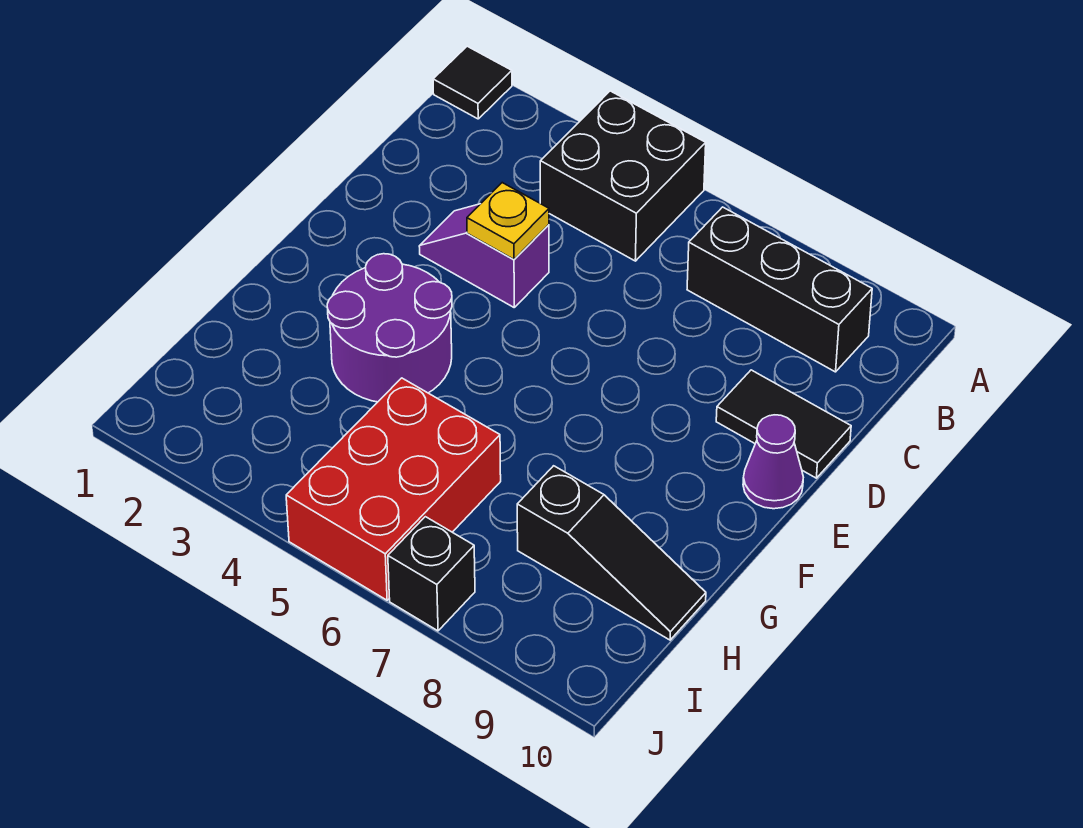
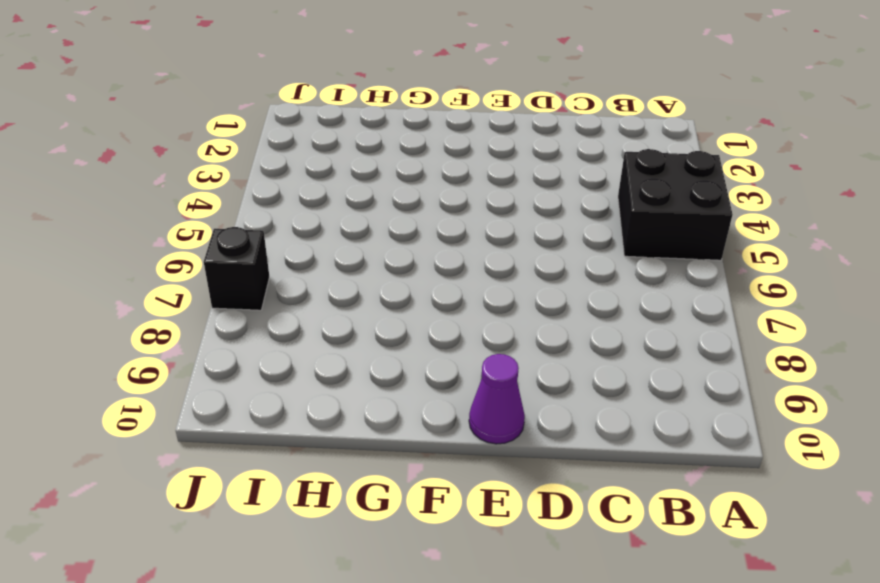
none -> black 1x1 tile [433,46,512,119]
none -> black 1x3 brick [687,207,872,372]

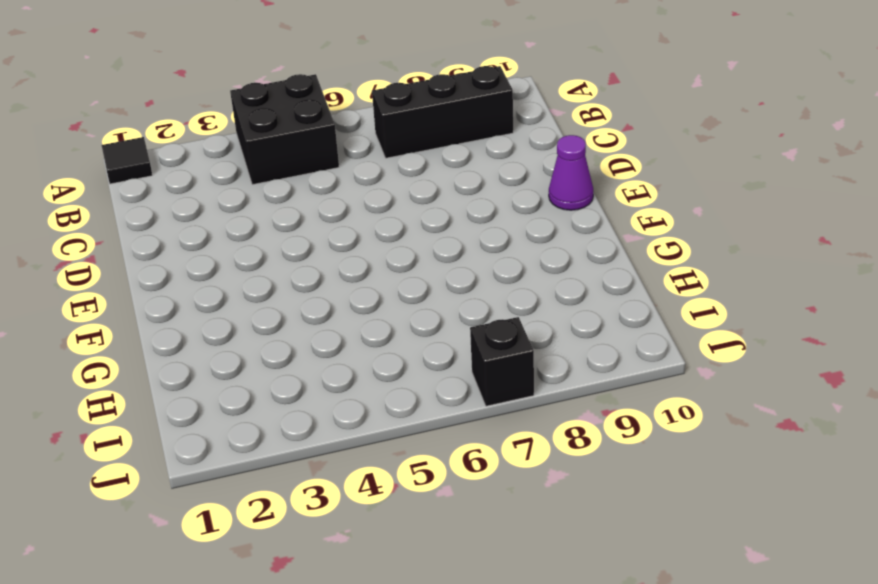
none -> purple 1x2 slope [419,204,549,307]
none -> black 1x2 tile [716,370,851,478]

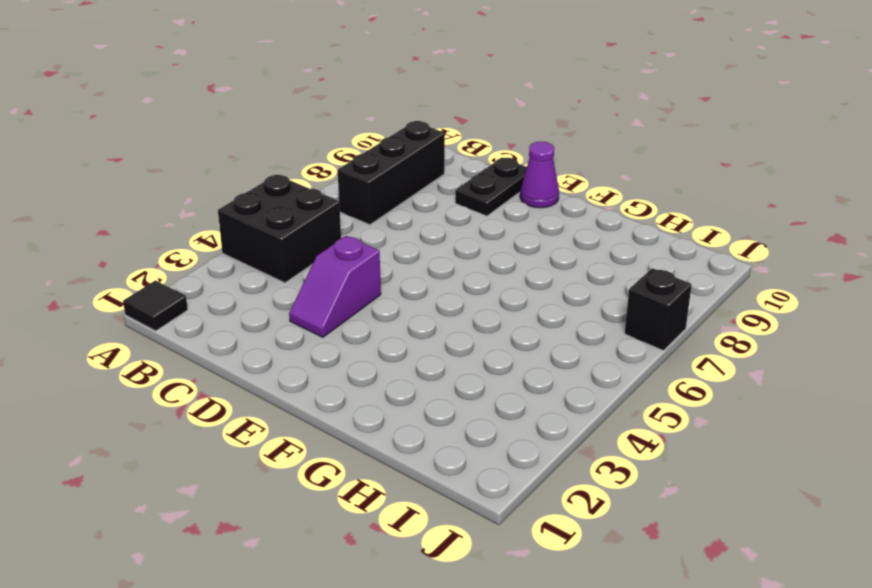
black 1x2 plate [455,158,527,216] -> black 1x2 tile [716,370,851,478]
none -> purple 2x2 round brick [327,254,452,402]
none -> red 2x3 brick [286,378,501,600]

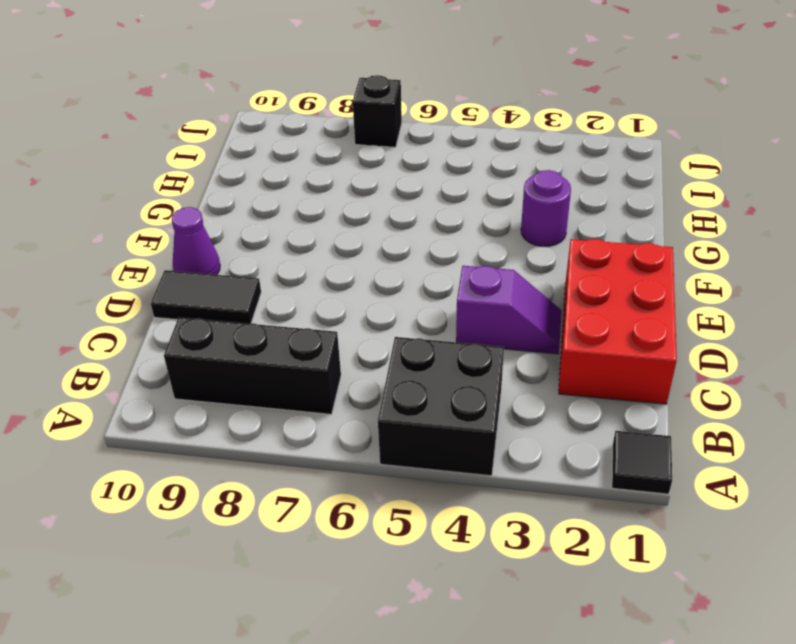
red 2x3 brick [559,239,677,404] -> red 2x3 brick moved to [286,378,501,600]
purple 1x1 round brick [521,170,571,247] -> purple 2x2 round brick [327,254,452,402]
none -> black 1x3 slope [517,466,706,640]
none -> yellow 1x1 plate [467,183,549,259]

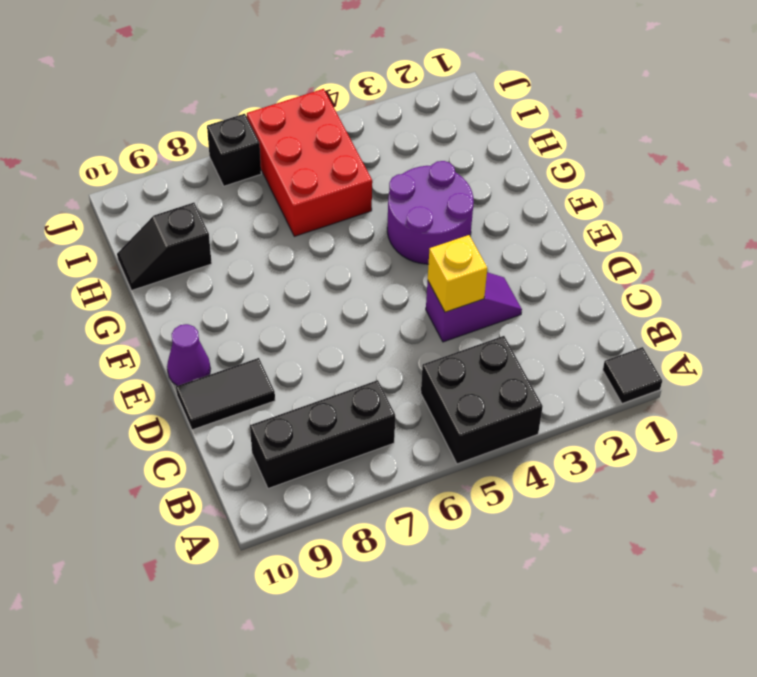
yellow 1x1 brick [428,235,487,312] -> yellow 1x1 plate [467,183,549,259]
black 1x2 slope [117,203,212,290] -> black 1x3 slope [517,466,706,640]

